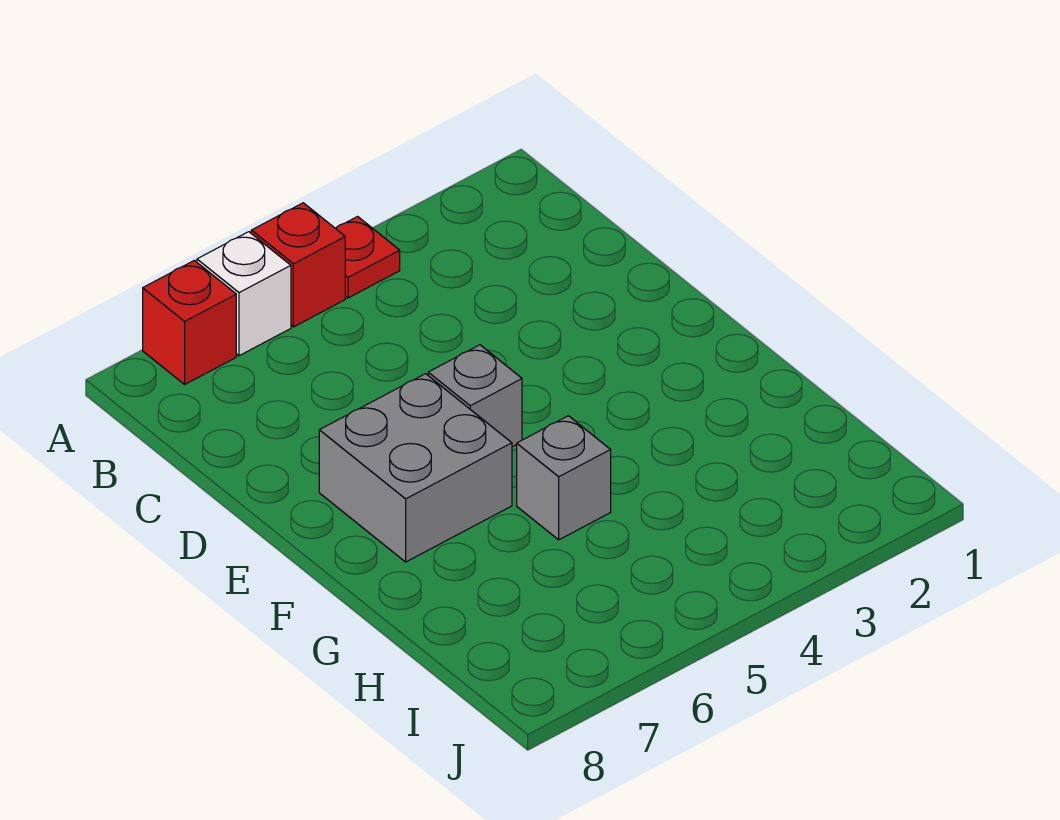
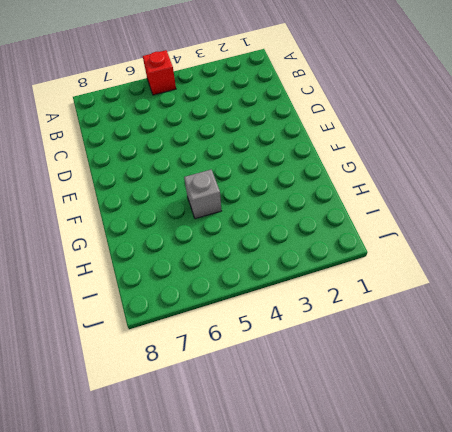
none -> red 1x1 plate [335,217,400,298]
none -> white 1x1 brick [197,232,291,356]

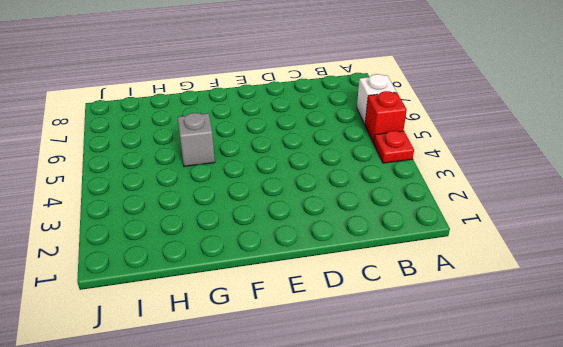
none -> red 1x1 brick [143,260,236,384]
none -> grey 1x1 brick [428,345,522,447]

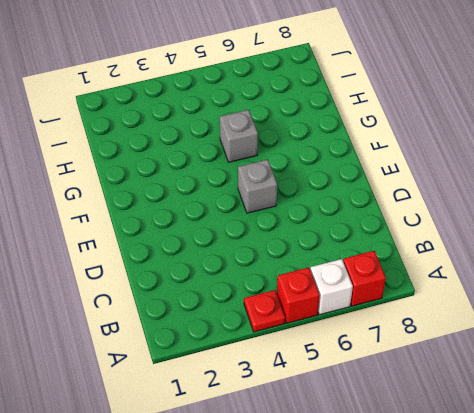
none -> grey 2x2 brick [319,374,512,562]

